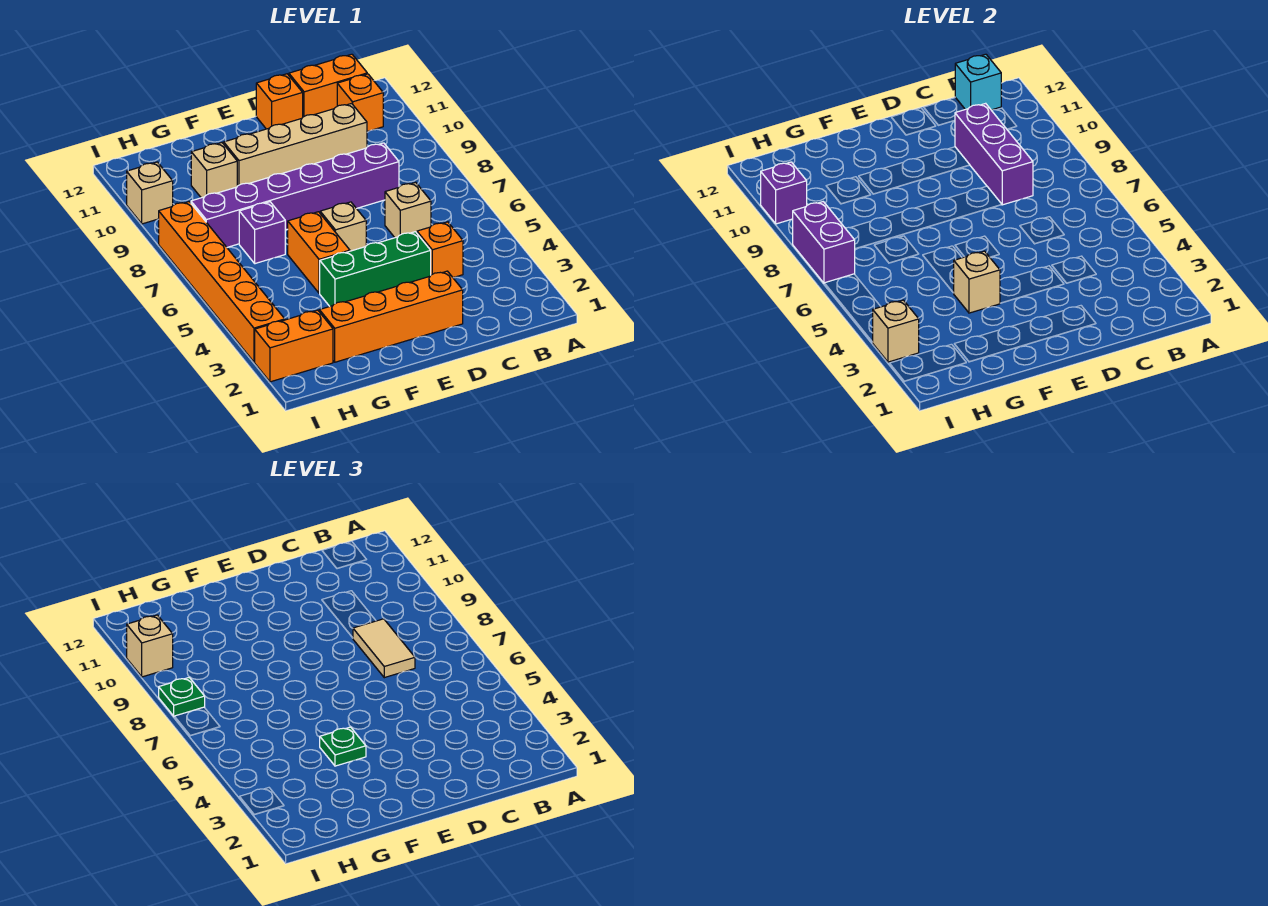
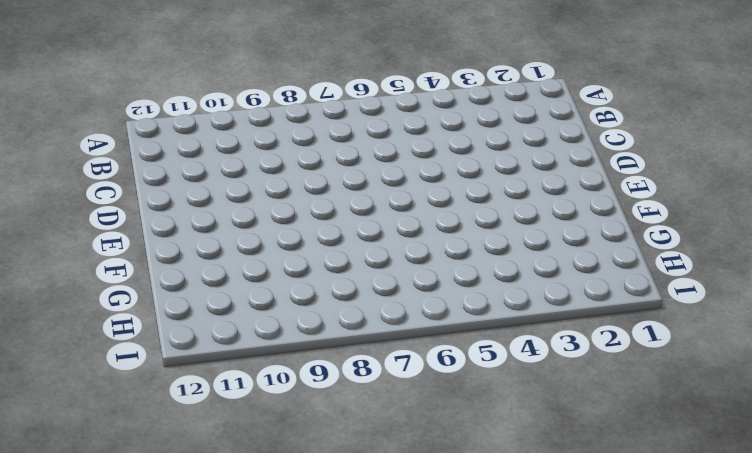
none -> orange 1x1 brick [337,74,383,131]
none -> orange 1x2 brick [289,54,367,117]
none -> orange 1x1 brick [417,222,463,278]

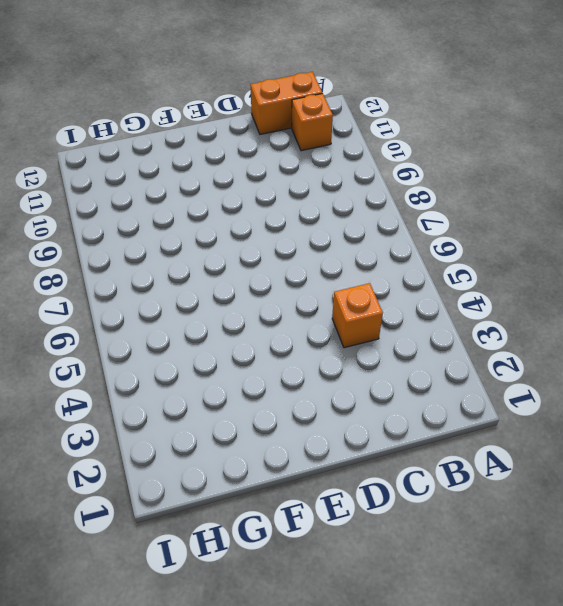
none -> tan 1x1 brick [385,182,431,238]
none -> purple 1x6 brick [191,143,399,247]
none -> tan 1x4 brick [224,103,367,186]

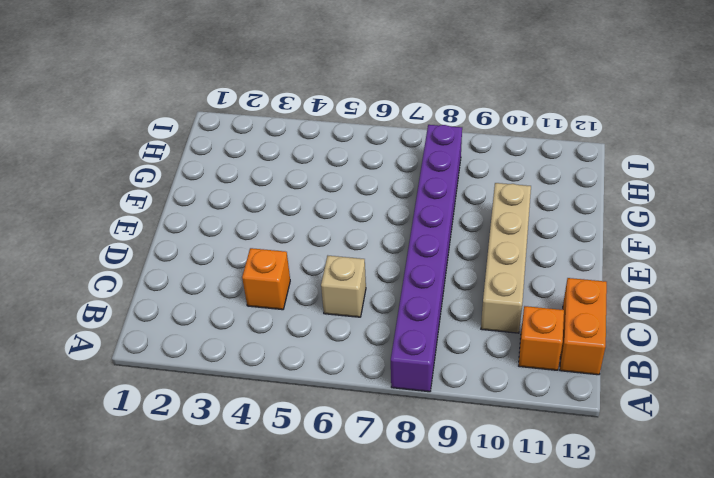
purple 1x8 brick [391,125,462,392] -> purple 1x6 brick [191,143,399,247]
none -> orange 1x4 brick [319,271,463,362]
none -> green 1x3 brick [320,232,431,306]
none -> orange 1x1 brick [256,74,303,129]

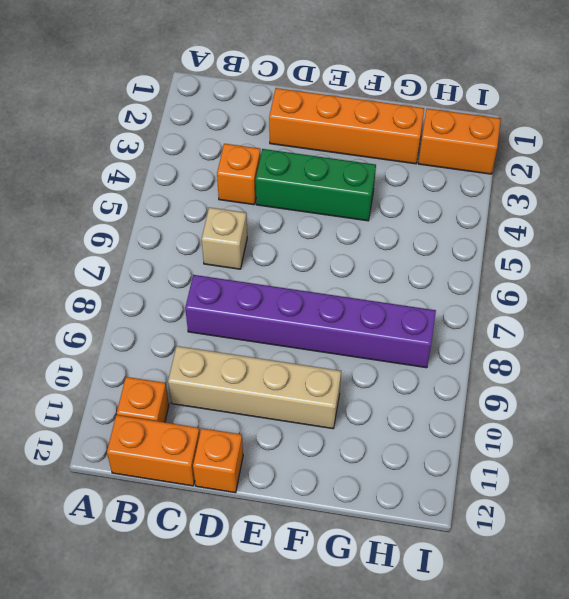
none -> tan 1x1 brick [320,202,366,251]
none -> orange 1x2 brick [288,212,350,293]
none -> purple 1x1 brick [239,202,285,264]

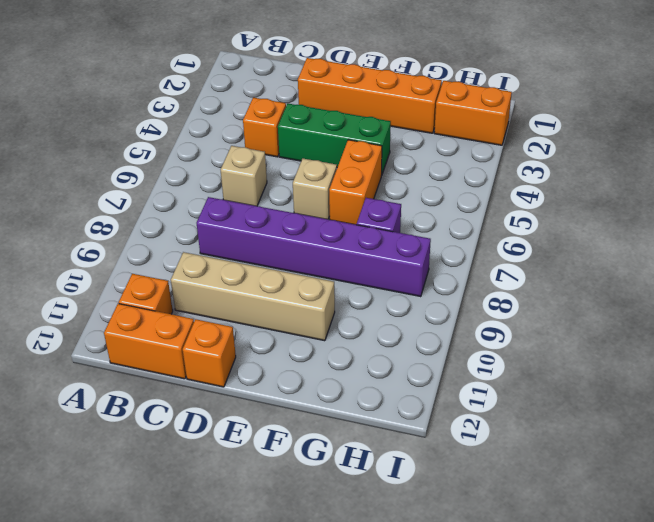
none -> tan 1x1 brick [191,143,237,198]
none -> orange 1x6 brick [159,202,285,362]
none -> tan 1x1 brick [127,162,173,224]

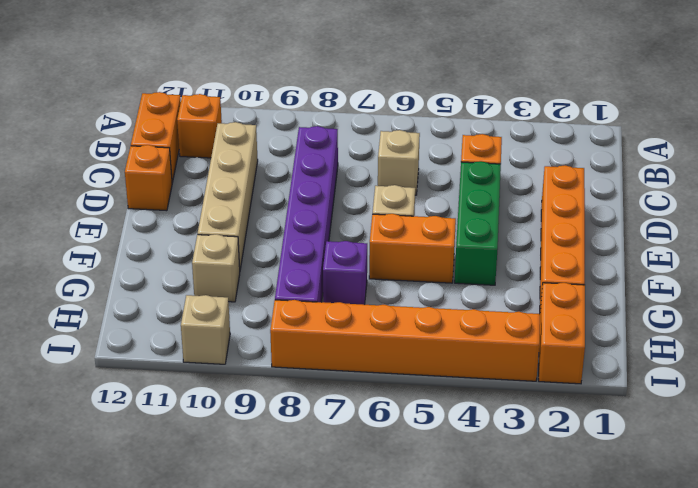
none -> cyan 1x1 brick [955,54,1001,110]
none -> purple 1x3 brick [955,103,1033,205]
none -> tan 1x1 brick [954,251,1000,313]

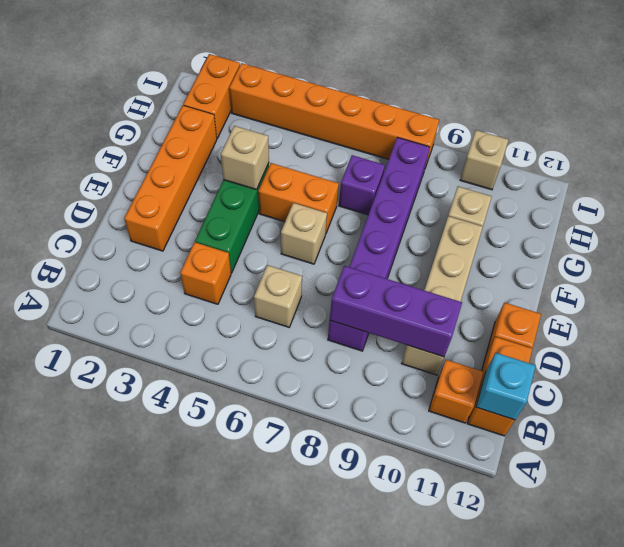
none -> tan 1x1 brick [873,300,919,362]
none -> purple 1x2 brick [793,202,855,283]
none -> purple 1x1 brick [761,162,807,224]

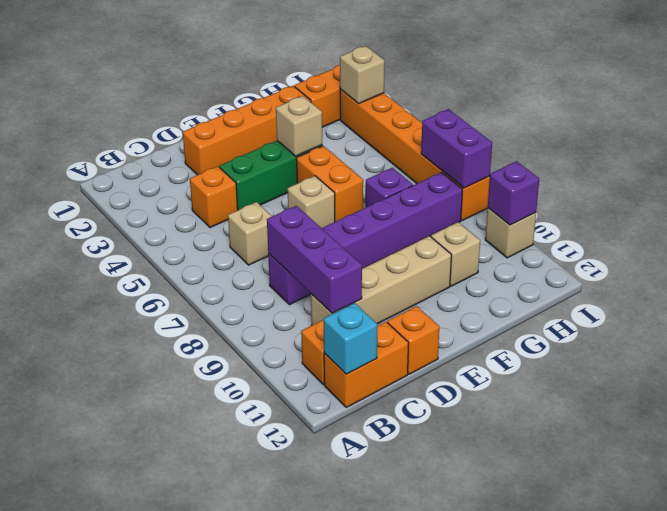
none -> tan 1x2 tile [353,619,415,678]
none -> green 1x1 plate [320,727,366,766]
none -> green 1x1 plate [159,678,205,716]

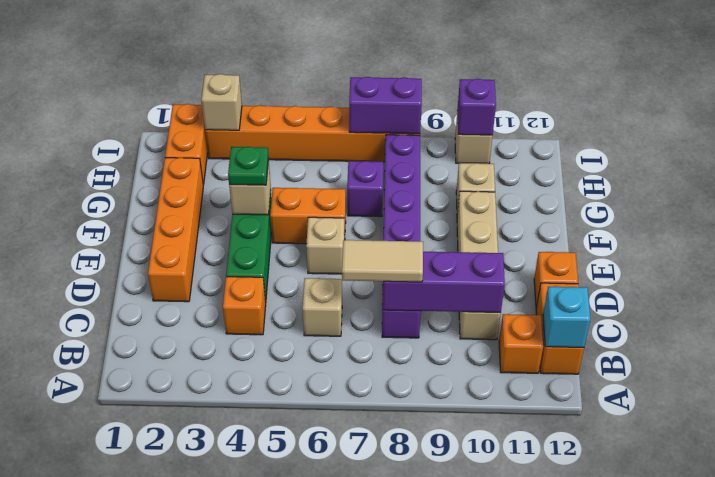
none -> green 1x1 plate [159,678,205,716]
none -> tan 1x1 brick [127,615,173,677]

